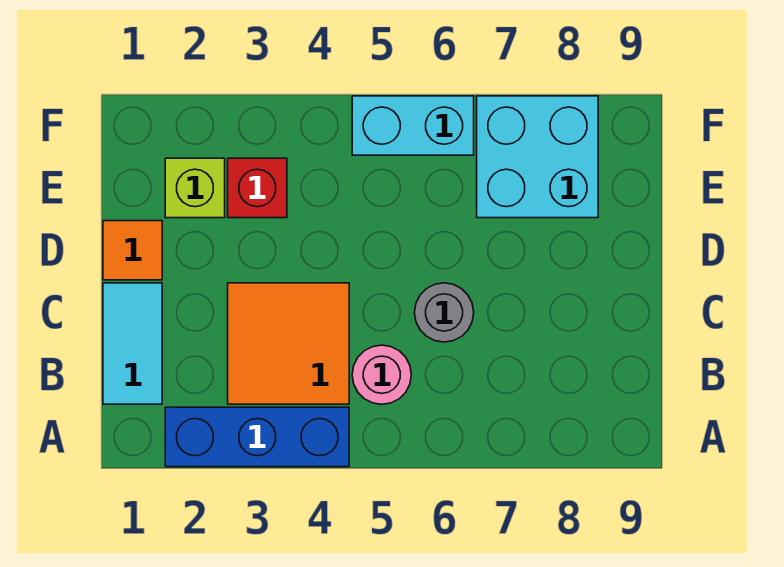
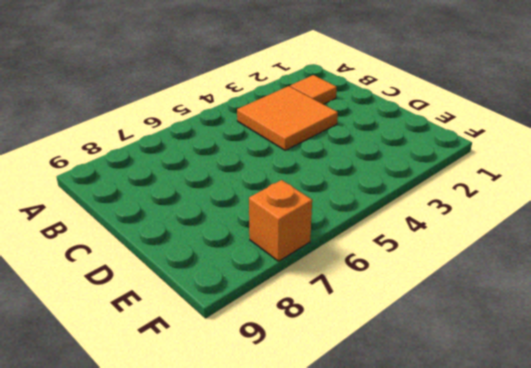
orange 1x1 tile [290,75,337,104] -> orange 1x1 tile moved to [103,221,162,280]
orange 1x1 brick [249,180,312,261] -> cyan 2x2 brick [477,96,598,218]
none -> blue 1x3 brick [165,407,349,467]
none -> cyan 1x2 tile [103,283,162,404]

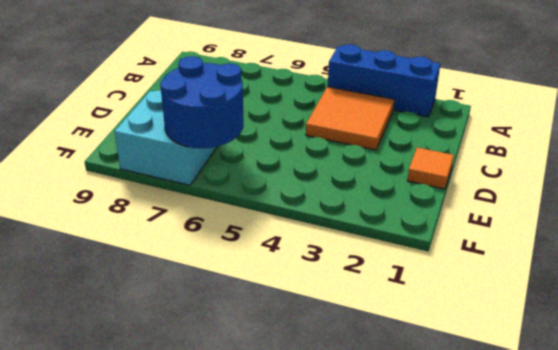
blue 2x2 round brick [160,56,244,148] -> none
none -> cyan 1x2 tile [103,283,162,404]
none -> pink 1x1 round brick [352,345,411,404]

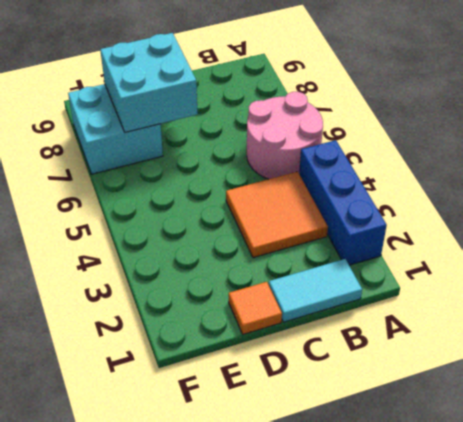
pink 2x2 round brick [247,92,323,179] -> pink 1x1 round brick [352,345,411,404]
cyan 2x2 brick [100,33,198,132] -> none
none -> grey 1x1 round brick [415,283,474,342]
none -> lime 1x1 brick [165,158,225,218]

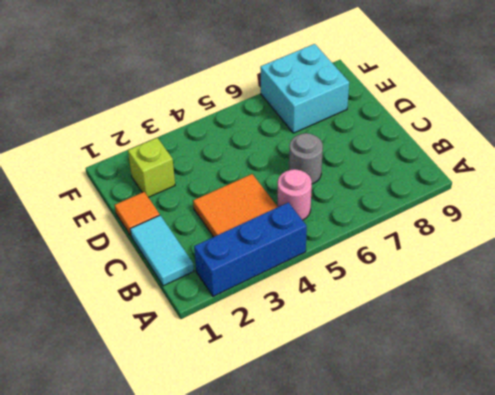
none -> red 1x1 brick [228,158,287,218]
none -> cyan 1x2 brick [352,96,474,155]

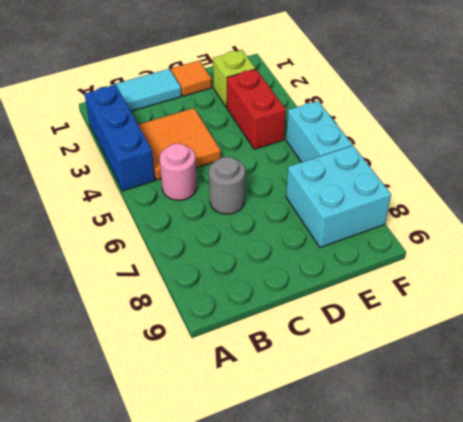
red 1x2 brick [227,69,286,149] -> red 1x1 brick [228,158,287,218]

